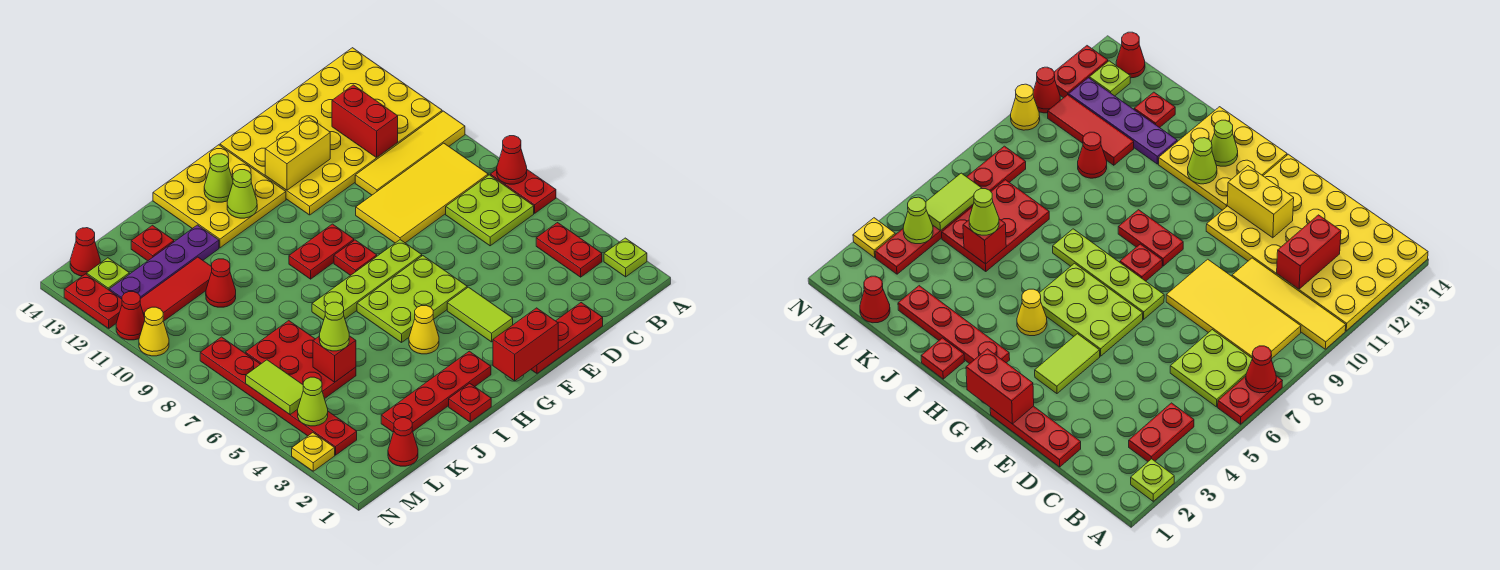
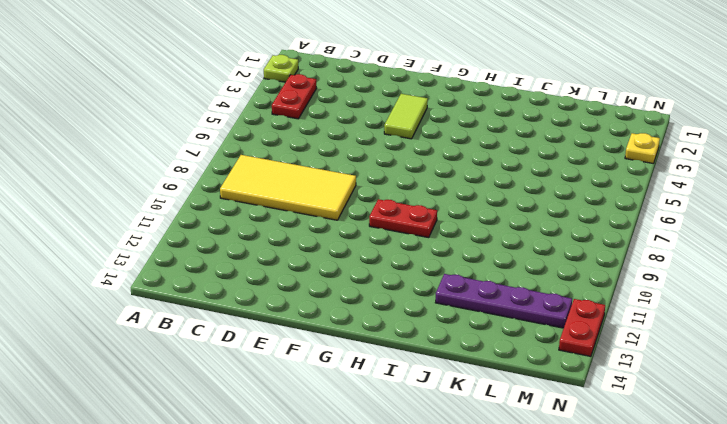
none -> red 1x2 plate [490,170,556,213]
none -> yellow 1x4 tile [355,111,465,195]
none -> yellow 4x6 plate [220,48,442,215]
none -> lime 2x2 plate [446,175,534,246]

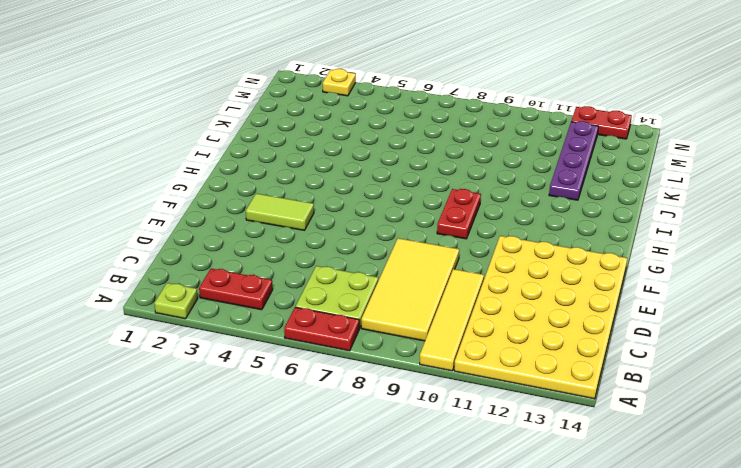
none -> red 1x3 plate [531,303,603,373]
none -> lime 2x3 plate [357,256,467,343]
none -> lime 1x4 plate [312,240,422,320]
none -> red 1x1 plate [334,240,377,275]

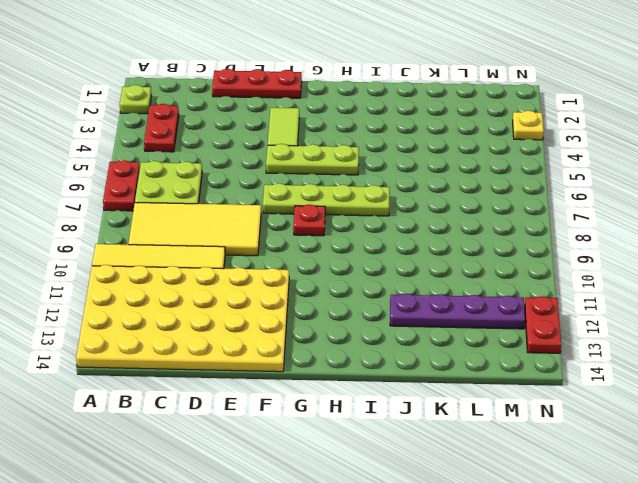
lime 1x3 plate [266,144,359,175] -> lime 2x3 plate [357,256,467,343]
none -> red 1x2 plate [289,224,354,279]
none -> yellow 3x3 plate [153,145,286,248]
none -> red 1x4 plate [381,351,491,432]
none -> yellow 1x1 cone [409,306,439,354]

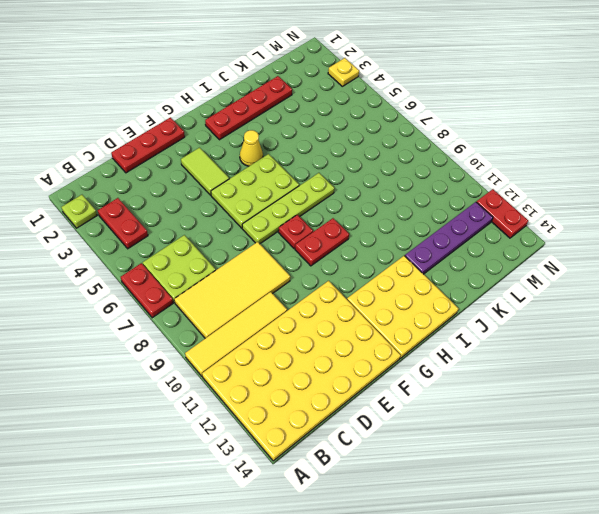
none -> red 1x1 plate [449,383,491,422]
none -> red 2x3 plate [245,321,356,399]
none -> red 1x1 cone [206,259,236,307]
none -> red 1x3 tile [140,257,212,321]

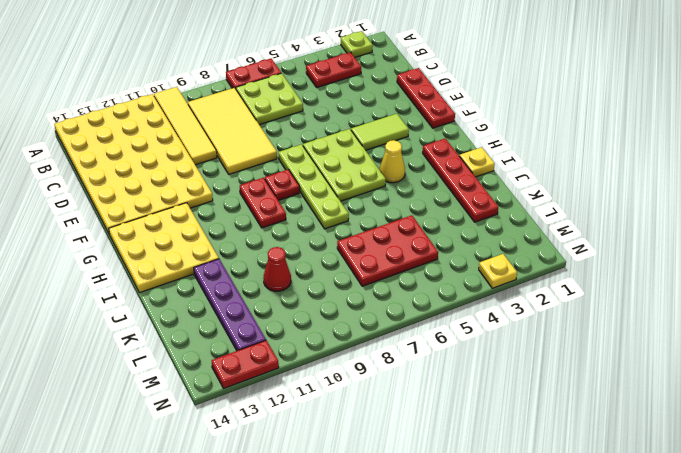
yellow 1x1 plate [459,147,495,177] -> red 1x1 plate [449,383,491,422]
none -> red 1x3 tile [140,257,212,321]
none -> red 1x1 plate [131,225,174,261]
none -> red 1x1 cone [388,418,418,466]
none -> red 1x6 plate [200,337,357,455]

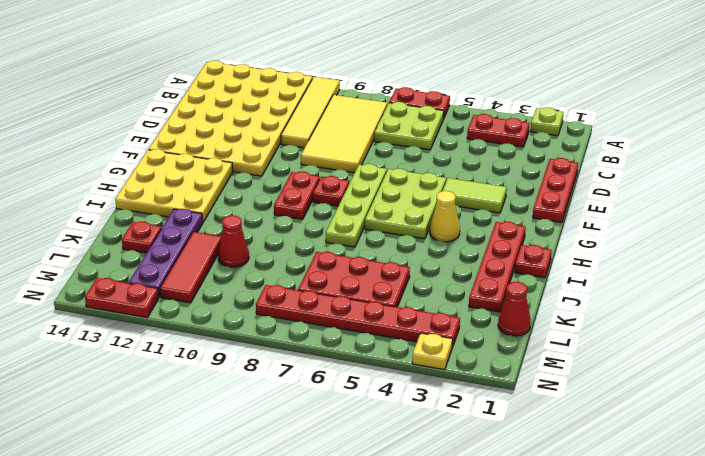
none -> lime 1x1 plate [87,258,129,290]
none -> red 1x1 cone [70,228,100,276]
none -> yellow 1x1 cone [139,307,169,356]
none -> red 1x1 cone [116,292,145,340]

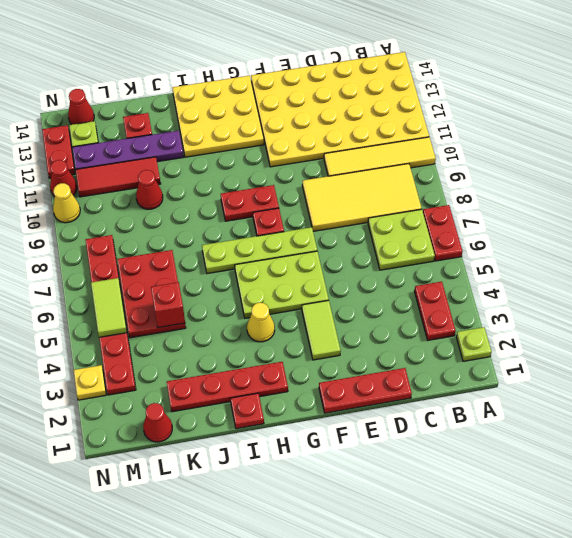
none -> red 1x1 cone [497,136,527,184]
none -> red 1x2 brick [332,85,398,158]
none -> yellow 1x2 brick [265,117,330,190]
none -> red 1x2 brick [493,308,558,381]

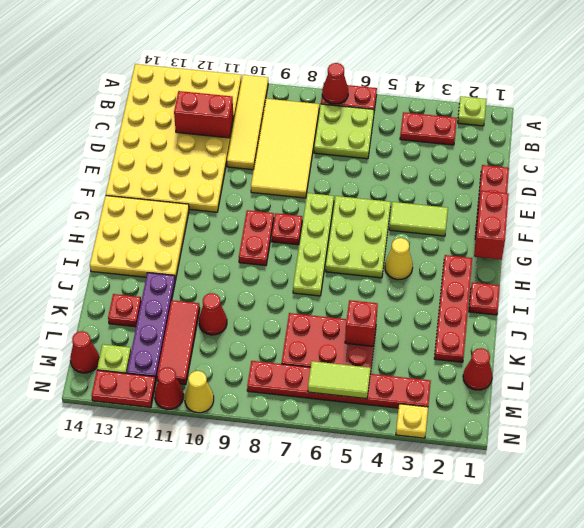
none -> yellow 1x2 brick [265,117,330,190]
none -> lime 1x1 cone [227,170,257,218]
none -> lime 1x1 cone [204,154,233,202]
none -> lime 1x1 cone [298,377,328,426]

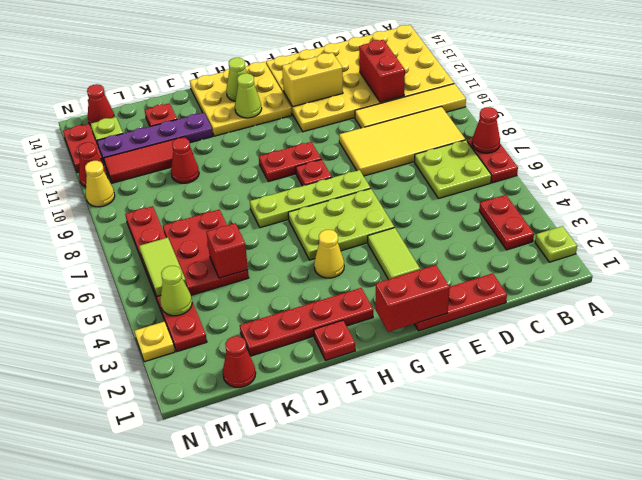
none -> lime 1x1 cone [319,302,349,351]

